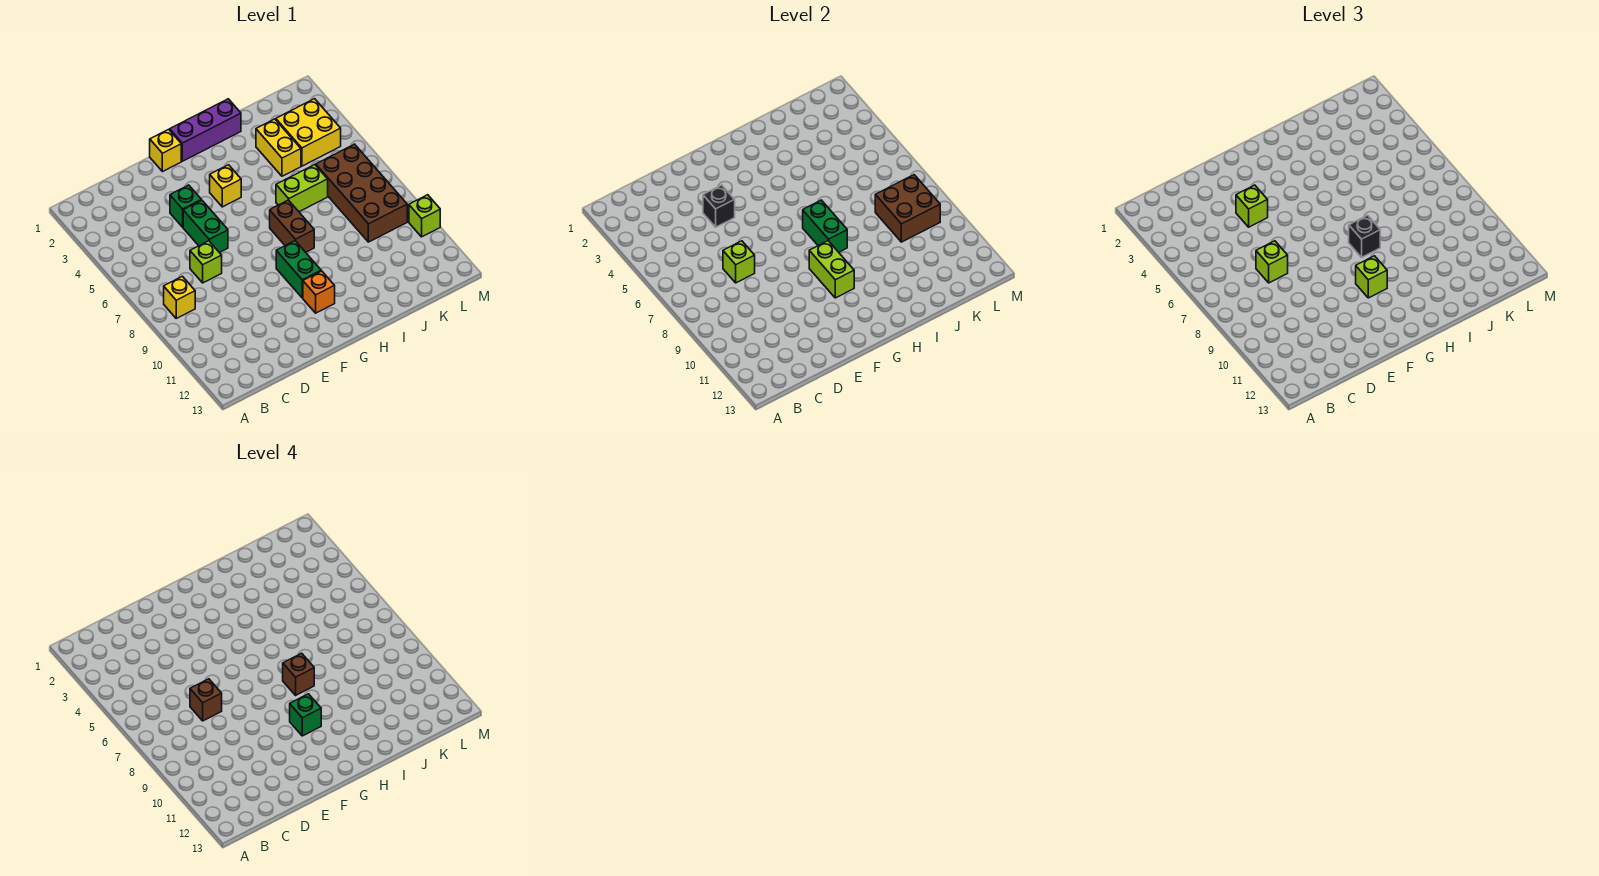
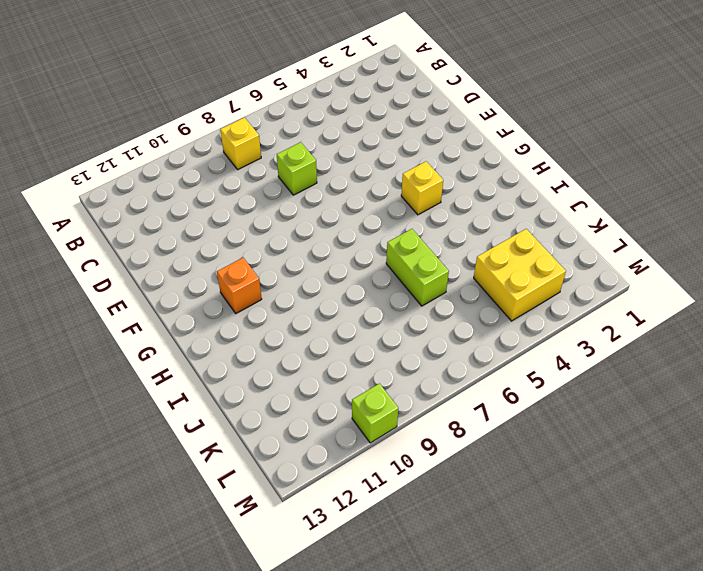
none -> green 1x1 brick [170,185,201,227]
none -> green 1x2 brick [183,200,228,253]
none -> yellow 1x1 brick [150,129,181,172]

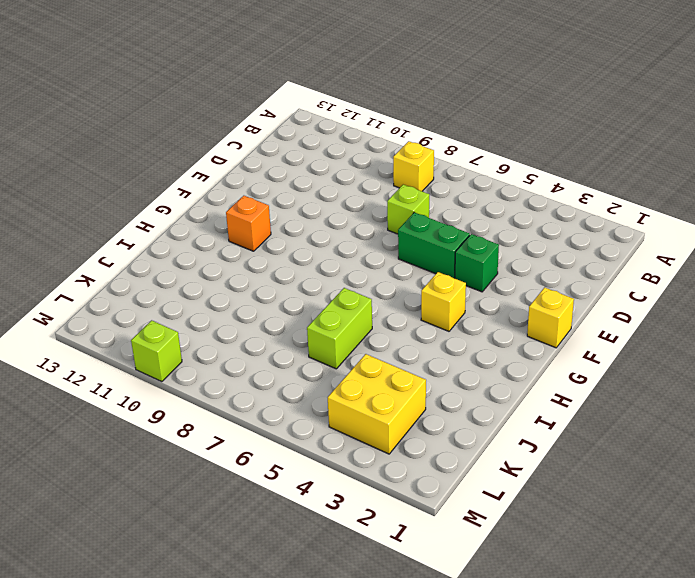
none -> purple 1x3 brick [170,99,241,161]
none -> green 1x2 brick [276,241,321,298]
none -> brown 1x2 brick [270,200,314,252]

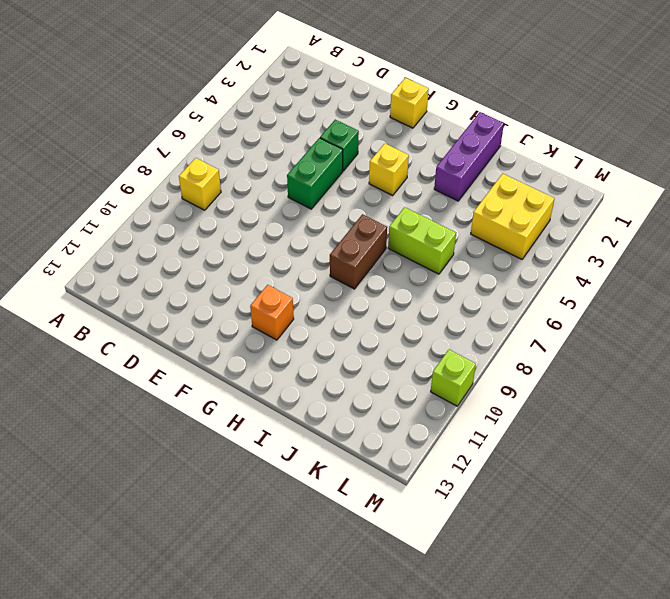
purple 1x3 brick [434,112,504,201] -> purple 1x3 brick turned to [170,99,241,161]
none -> lime 1x1 brick [190,241,222,283]
none -> green 1x2 brick [276,241,321,298]
none -> yellow 1x2 brick [256,119,301,176]

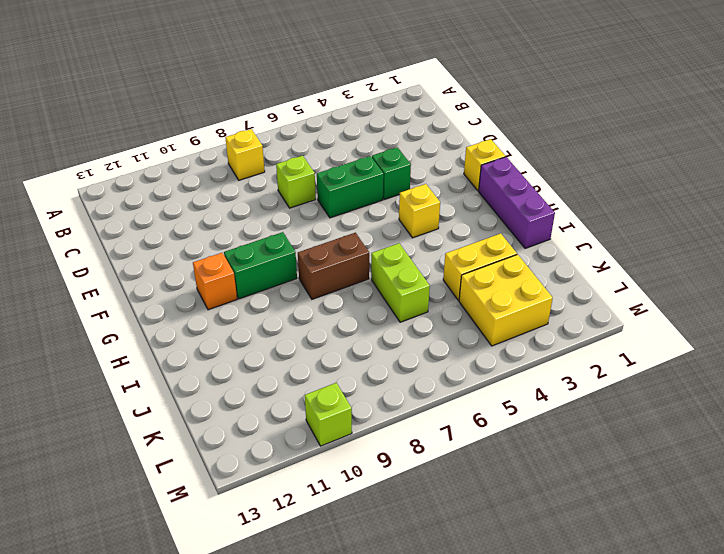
none -> brown 2x4 brick [316,144,407,242]
none -> lime 1x1 brick [723,241,755,283]
none -> black 1x1 brick [703,185,735,227]

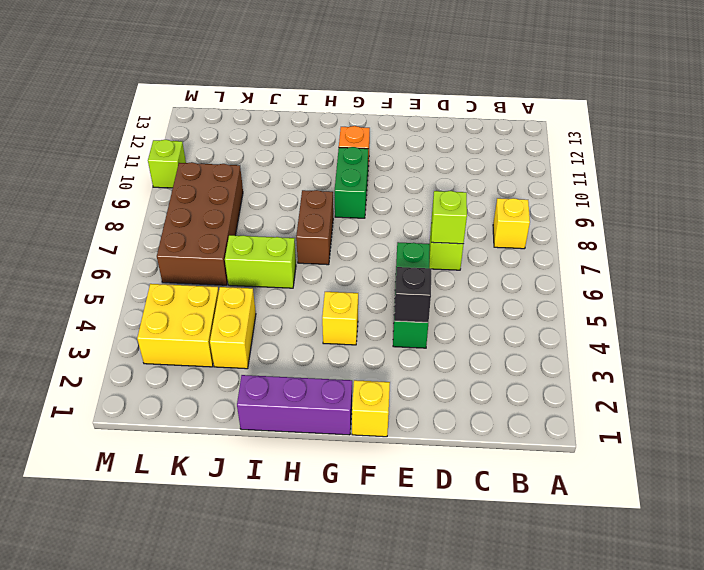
none -> lime 1x2 brick [809,241,854,298]
none -> green 1x2 brick [803,200,847,252]
none -> brown 2x2 brick [875,175,940,242]

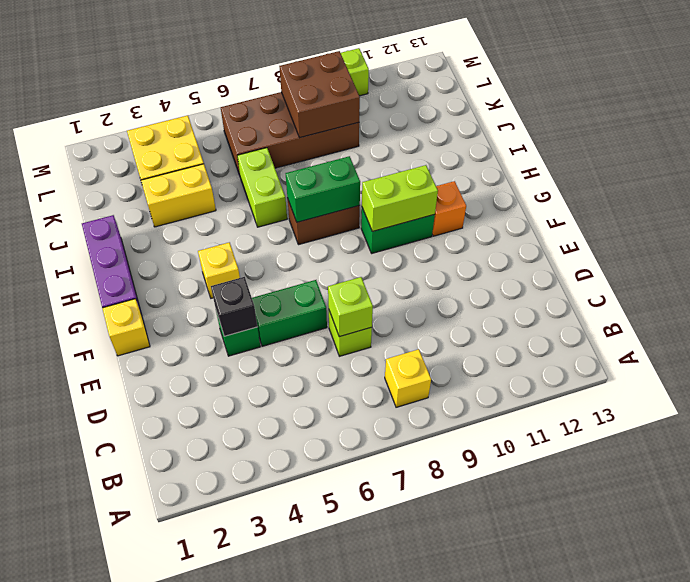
none -> lime 1x1 brick [1256,241,1288,283]
none -> lime 1x1 brick [1236,185,1268,227]
none -> lime 1x1 brick [1356,256,1387,298]

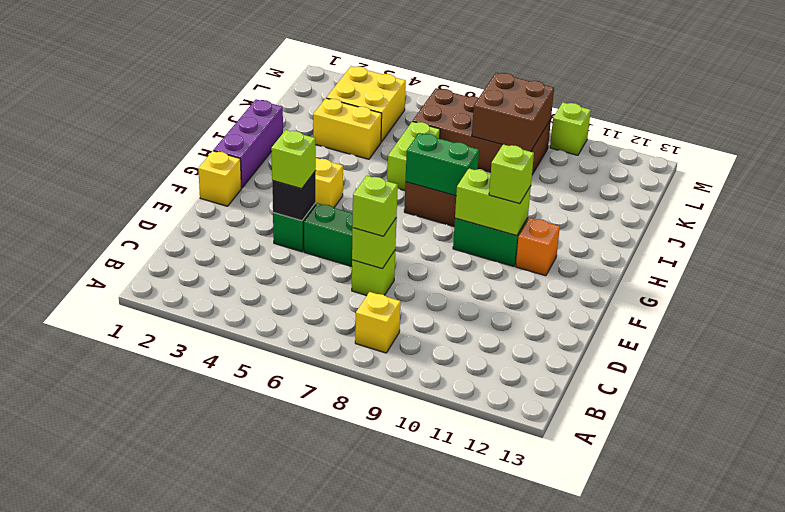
none -> black 1x1 brick [1349,215,1380,257]
none -> brown 1x1 brick [190,679,222,721]
none -> green 1x1 brick [290,694,321,736]

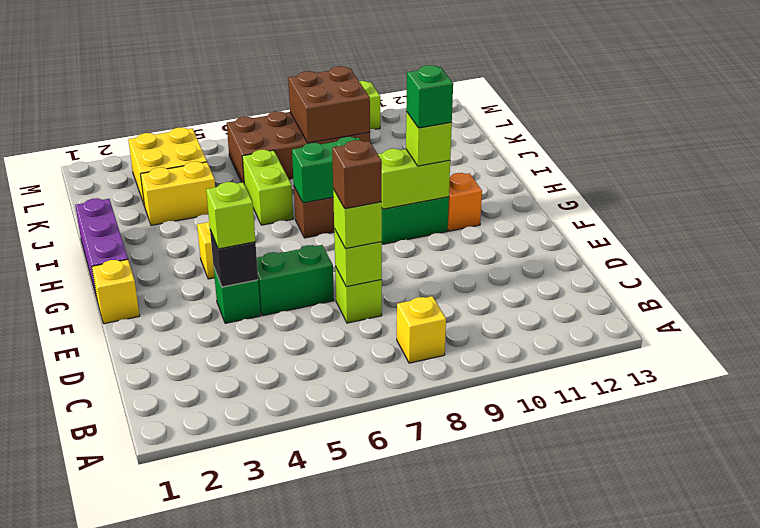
none -> black 1x1 brick [1349,215,1380,257]
none -> brown 1x1 brick [283,653,314,695]

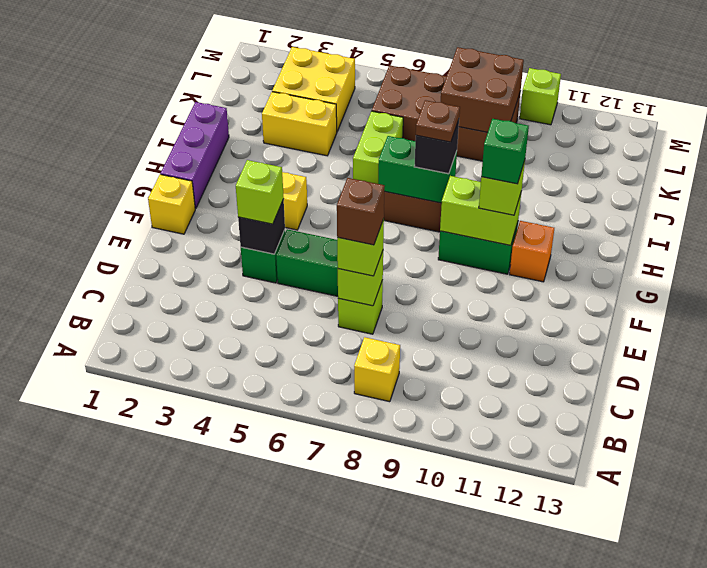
brown 1x1 plate [416,100,460,142] -> brown 1x1 brick [283,653,314,695]

